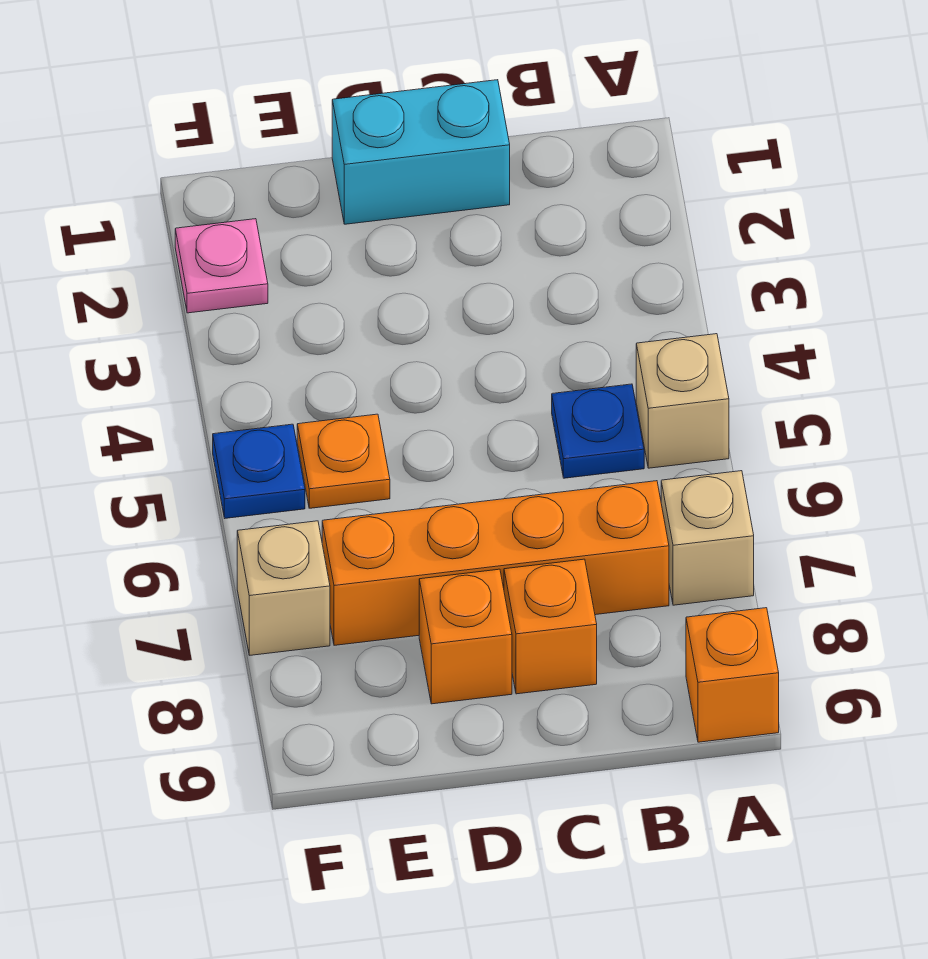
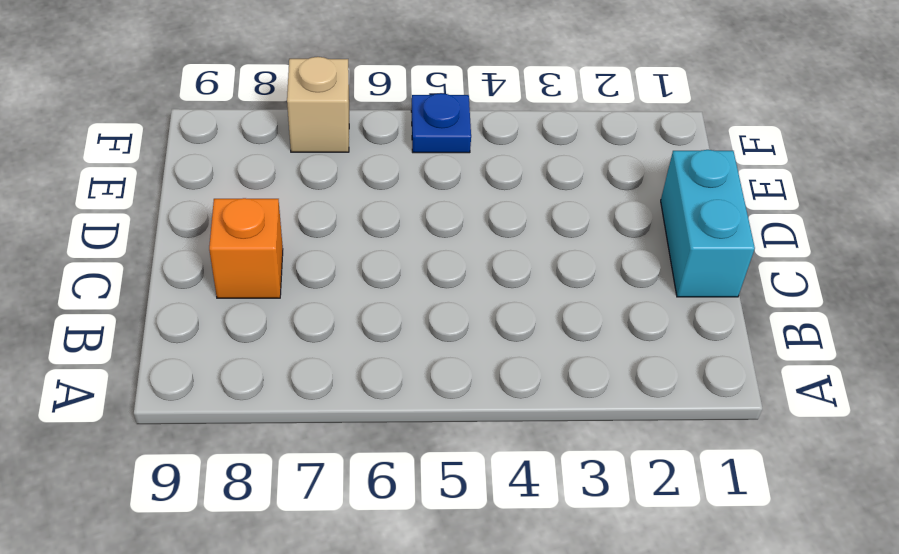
none -> tan 1x1 brick [636,334,729,468]
none -> tan 1x1 brick [661,471,754,605]
none -> orange 1x1 brick [686,608,779,742]

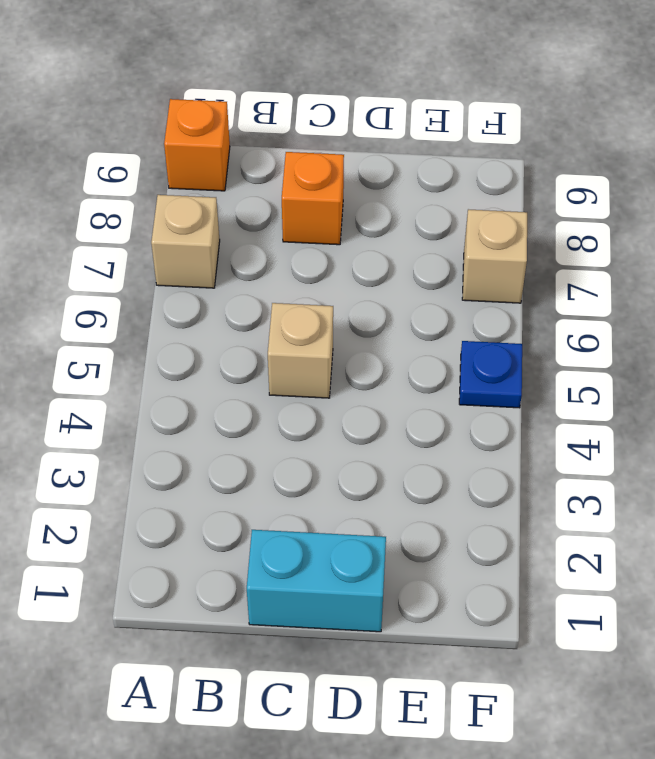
tan 1x1 brick [268,303,333,398] -> tan 1x1 brick moved to [636,334,729,468]
none -> blue 1x1 plate [552,384,644,478]
none -> orange 1x4 brick [322,481,669,645]
none -> orange 1x1 brick [419,569,512,704]

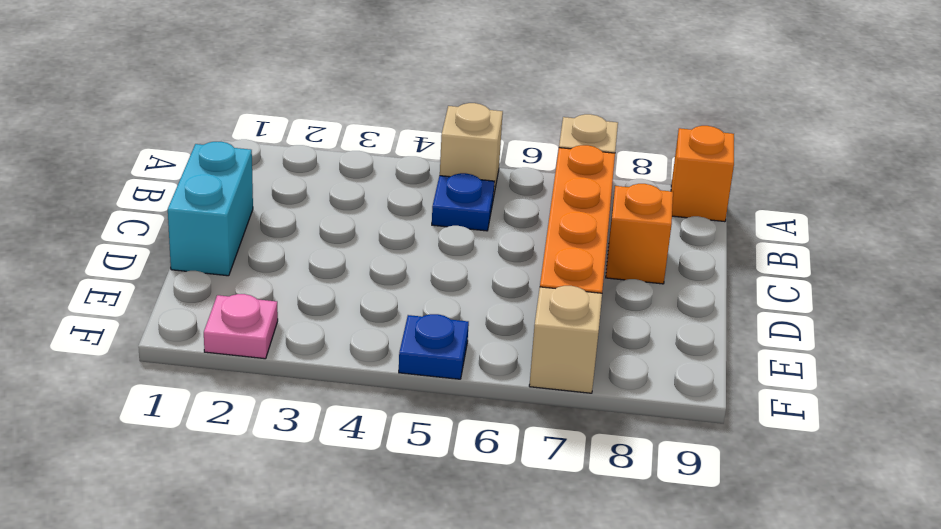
none -> orange 1x1 brick [419,569,512,704]
none -> orange 1x1 plate [297,414,390,508]

